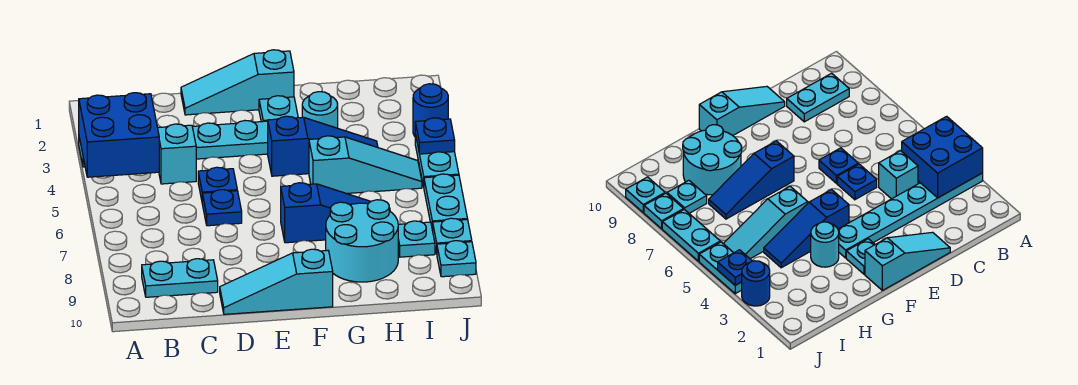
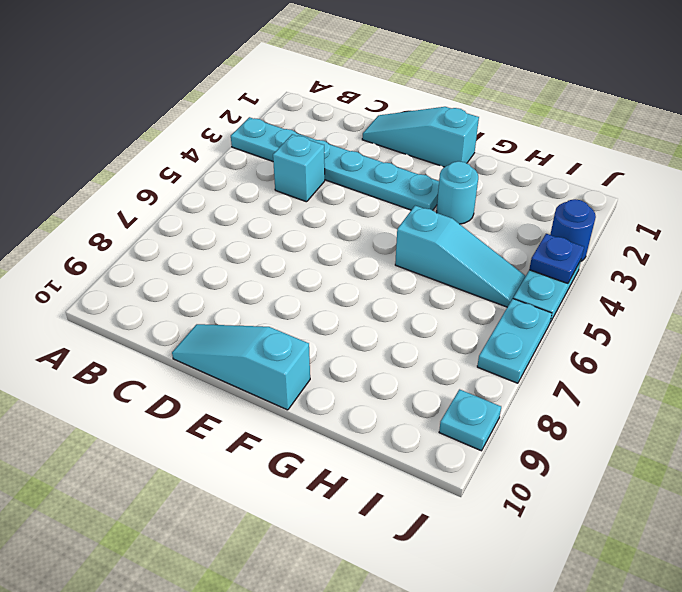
none -> cyan 1x2 plate [142,259,218,297]
none -> blue 1x1 plate [198,167,237,200]
none -> blue 1x1 plate [202,190,242,226]

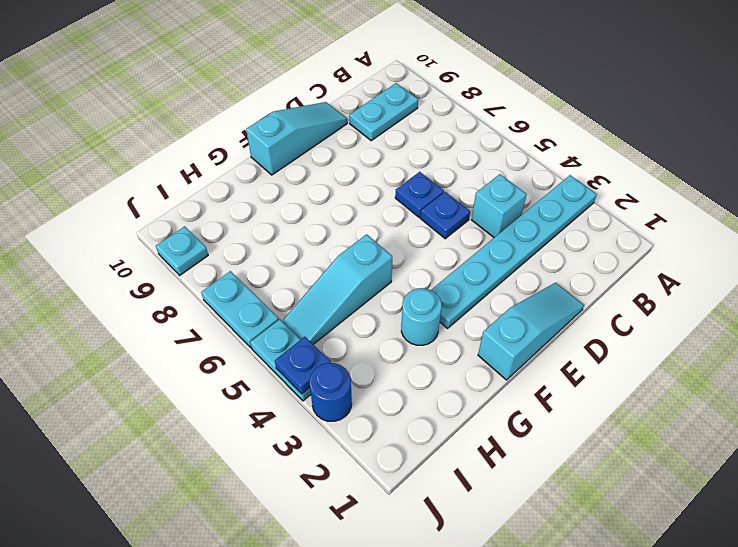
none -> cyan 1x1 plate [259,96,298,122]
none -> blue 1x3 slope [268,116,378,176]
none -> blue 1x3 slope [281,183,390,243]

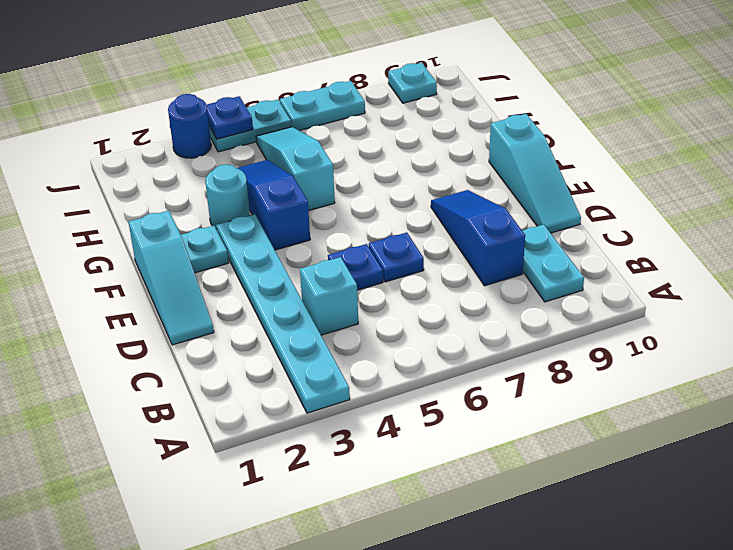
blue 1x3 slope [431,190,525,286] -> blue 1x3 slope moved to [281,183,390,243]
none -> cyan 2x2 round brick [326,200,398,282]
none -> cyan 1x1 plate [398,221,435,257]
none -> cyan 1x1 plate [433,218,472,253]

